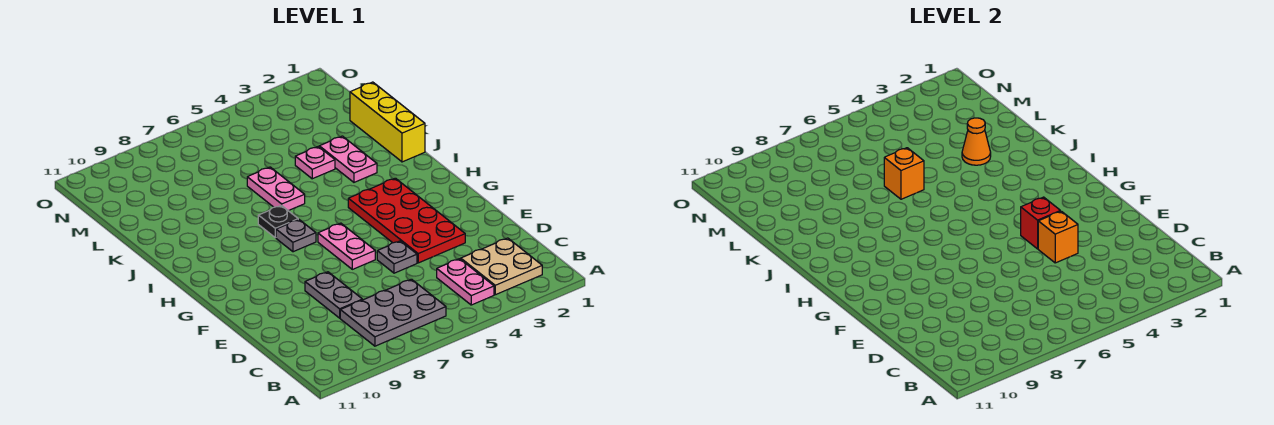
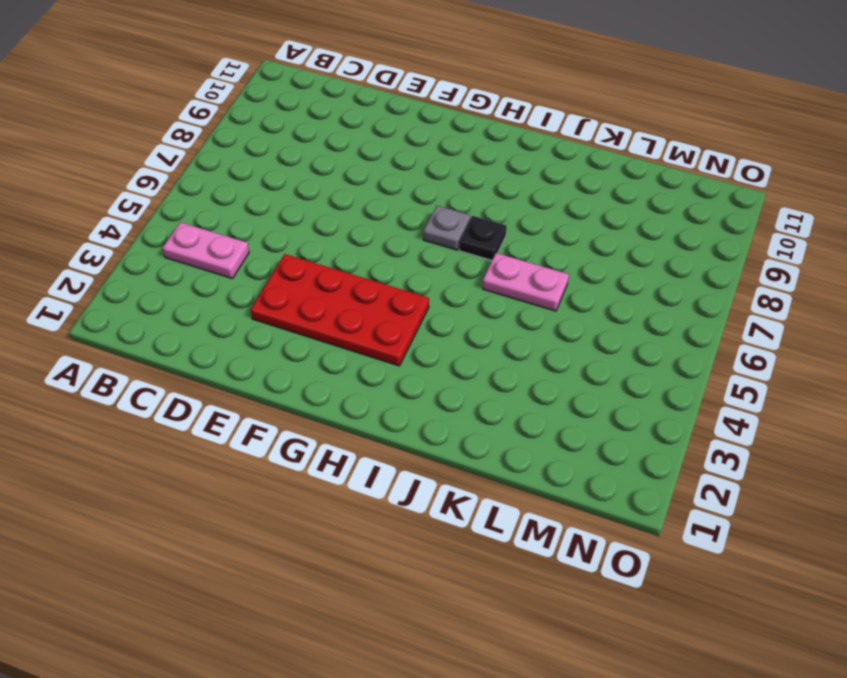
none -> tan 2x2 plate [461,238,542,295]
none -> grey 2x3 plate [340,279,446,346]
none -> grey 1x2 plate [305,272,362,318]

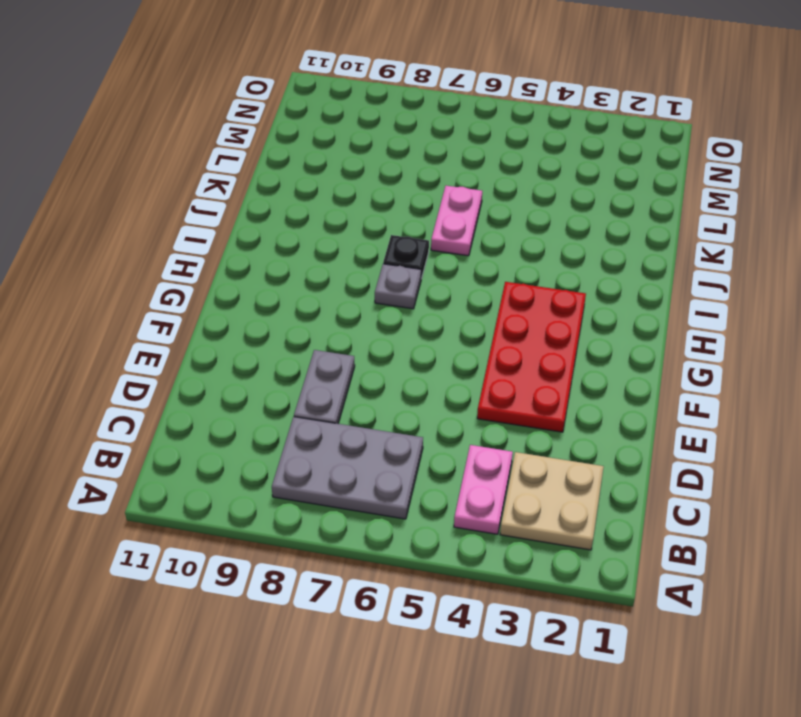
none -> grey 1x1 plate [377,241,417,273]
none -> pink 1x2 plate [318,223,375,269]
none -> yellow 1x3 brick [350,82,425,162]

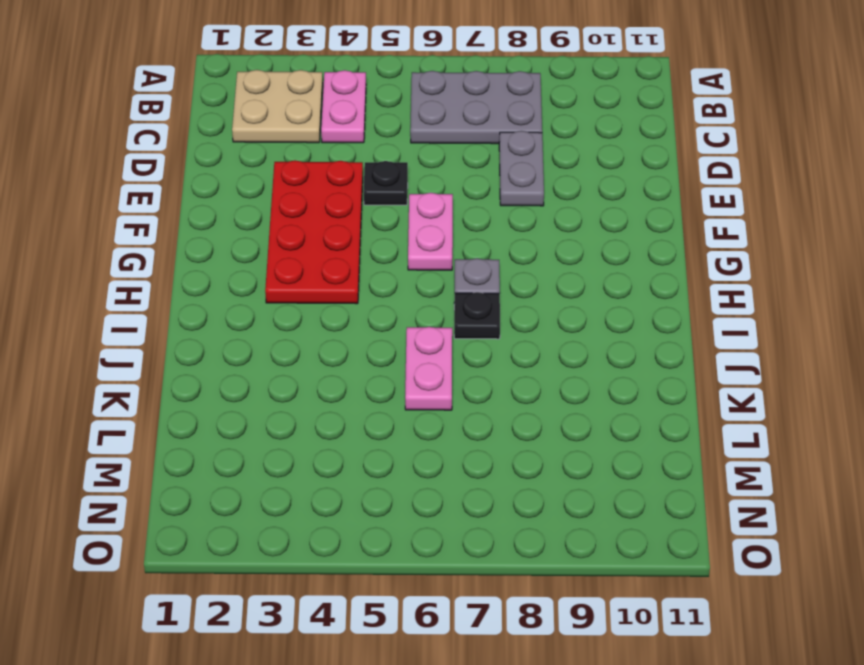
black 1x1 plate [364,161,408,205] -> grey 1x1 plate [377,241,417,273]
none -> yellow 1x3 brick [350,82,425,162]
none -> pink 1x2 plate [319,136,377,182]
none -> pink 1x1 plate [295,147,335,179]

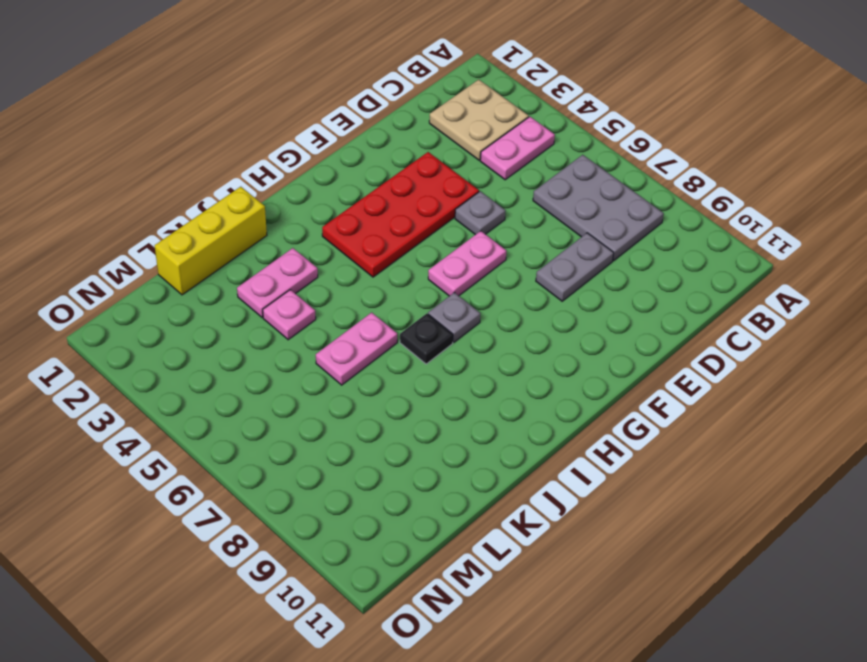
none -> orange 1x1 brick [1038,211,1078,263]
none -> red 1x1 brick [1021,197,1060,249]
none -> orange 1x1 cone [962,118,991,165]

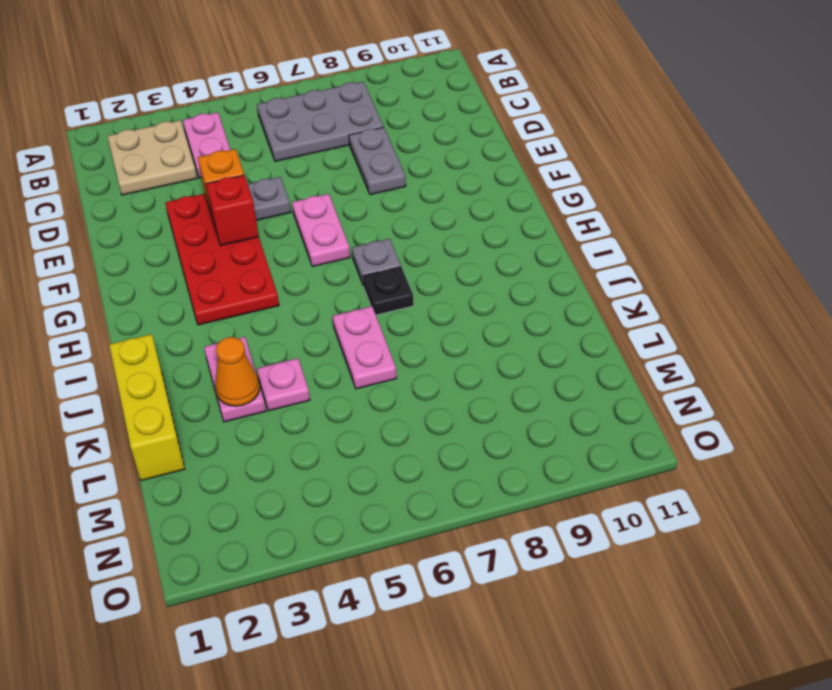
none -> orange 1x1 brick [884,148,924,199]

